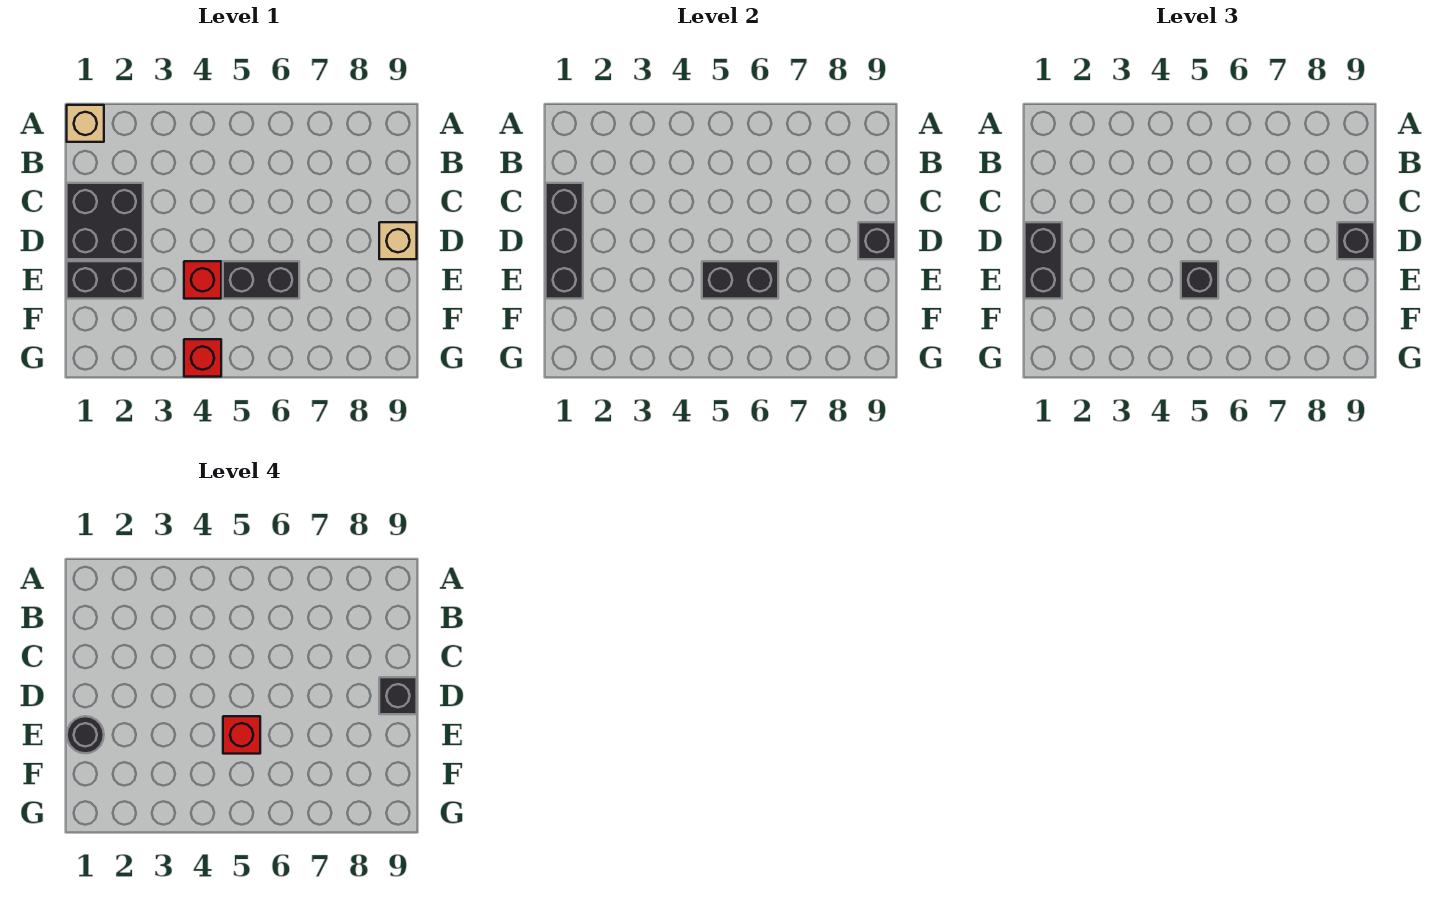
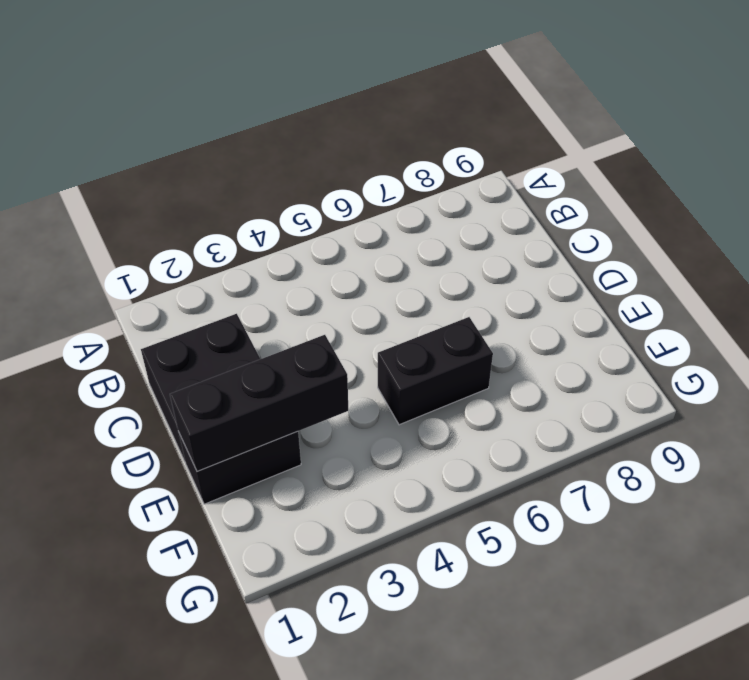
black 1x3 brick [170,335,348,472] -> black 1x3 brick turned to [546,183,583,299]
none -> tan 1x1 brick [67,105,104,142]
none -> tan 1x1 brick [379,222,417,259]
none -> red 1x1 brick [184,261,221,299]

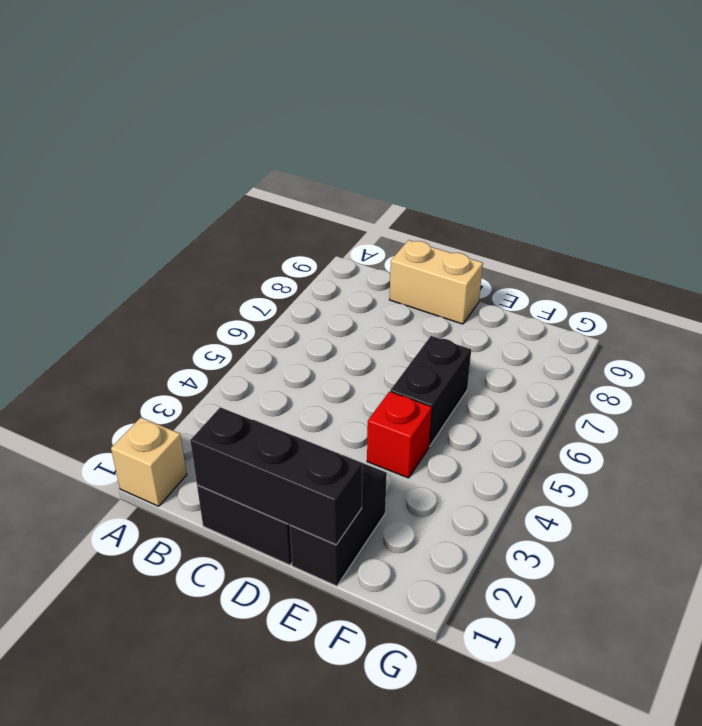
tan 1x2 brick [390,240,483,324] -> tan 1x1 brick [379,222,417,259]
none -> red 1x1 brick [184,339,221,377]
none -> black 1x1 brick [858,222,896,259]
none -> black 1x2 brick [702,261,778,299]

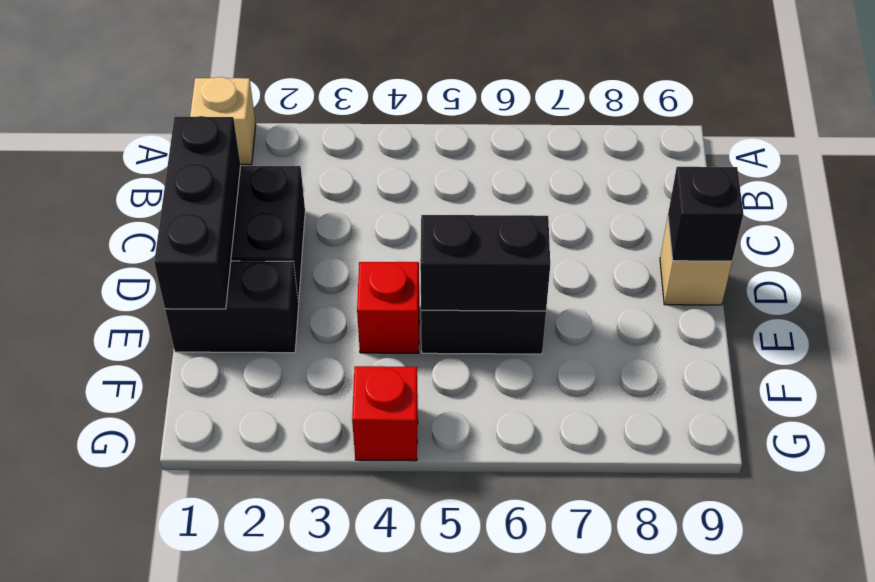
none -> black 1x2 brick [1025,222,1062,299]
none -> black 1x1 brick [1337,222,1375,259]
none -> black 1x1 brick [1181,261,1218,299]

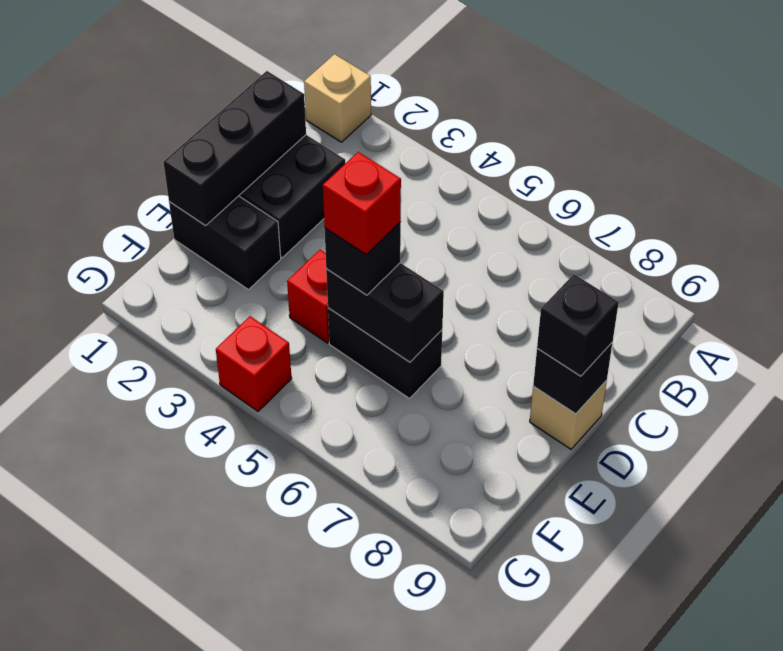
none -> black 1x2 brick [1025,222,1062,299]
none -> black 1x1 brick [379,677,417,714]
none -> black 1x1 round brick [67,716,104,753]

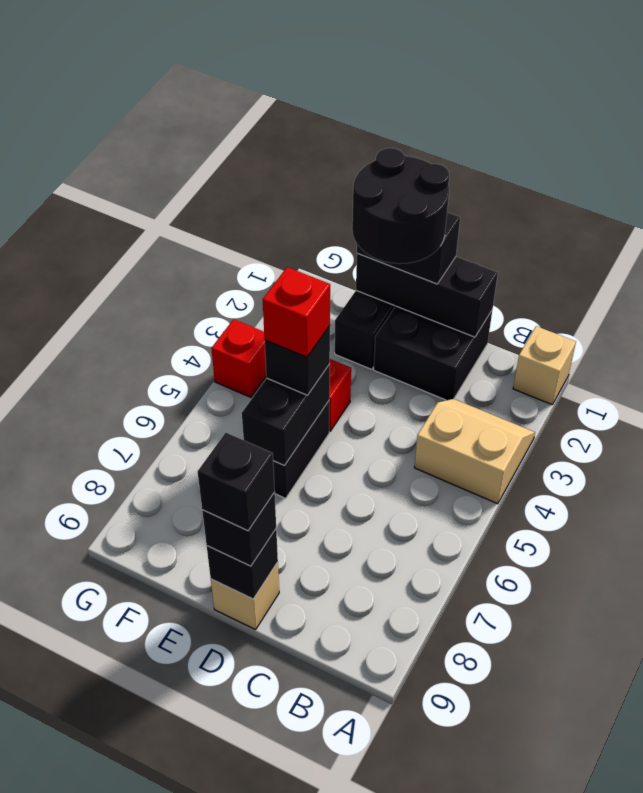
tan 2x2 slope [414,399,535,504] -> none
black 2x2 round brick [352,148,449,264] -> black 1x1 round brick [67,716,104,753]

